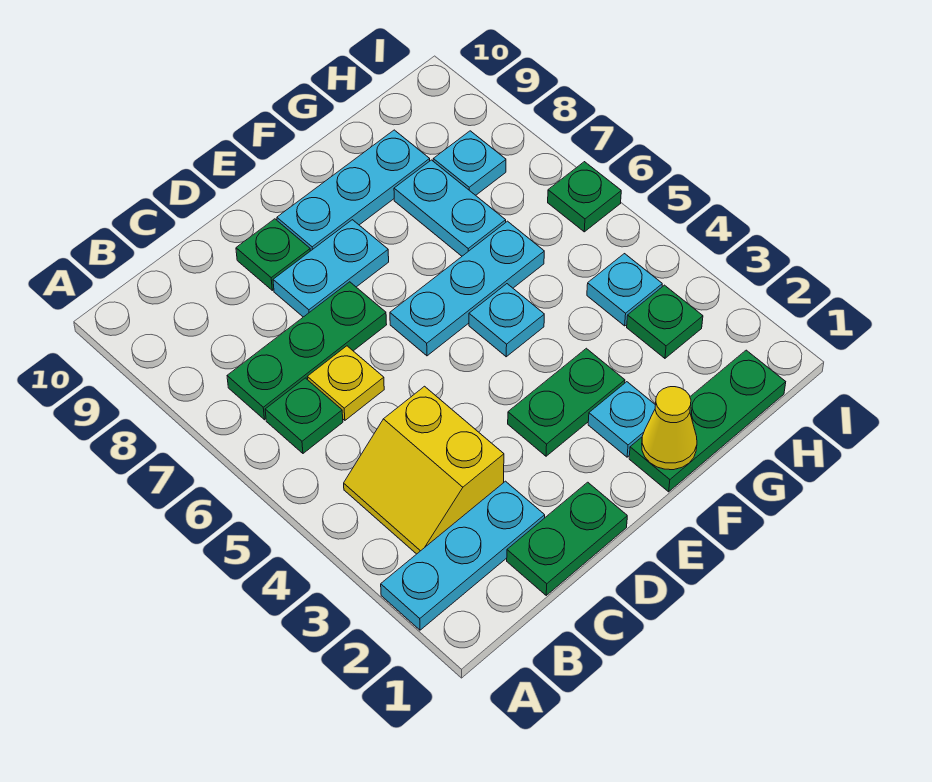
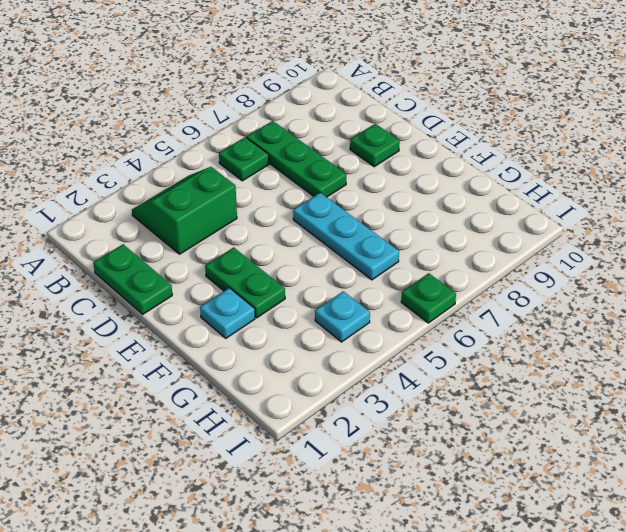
green 2x2 slope [132,167,237,254] -> yellow 2x2 slope [344,386,504,554]
none -> cyan 1x3 plate [381,481,545,630]
none -> yellow 1x1 plate [307,346,384,420]
none -> cyan 1x2 plate [273,220,389,317]

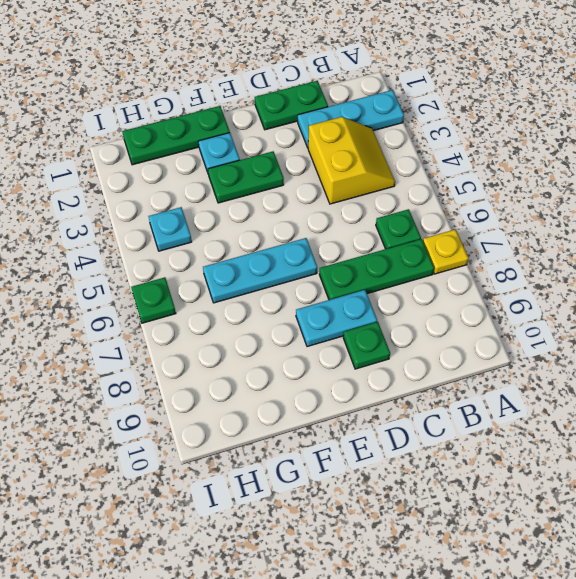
yellow 1x1 plate [423,229,469,274] -> yellow 1x1 plate moved to [307,346,384,420]
none -> cyan 1x3 plate [277,130,430,251]
none -> cyan 1x1 plate [469,284,544,357]
none -> cyan 1x2 plate [394,160,506,256]

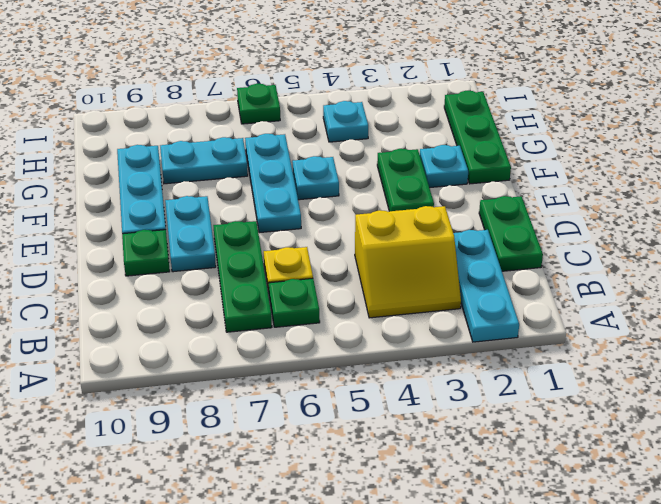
none -> green 1x1 plate [627,285,703,358]
none -> cyan 1x1 plate [433,131,506,195]
none -> yellow 1x1 cone [642,387,697,470]

